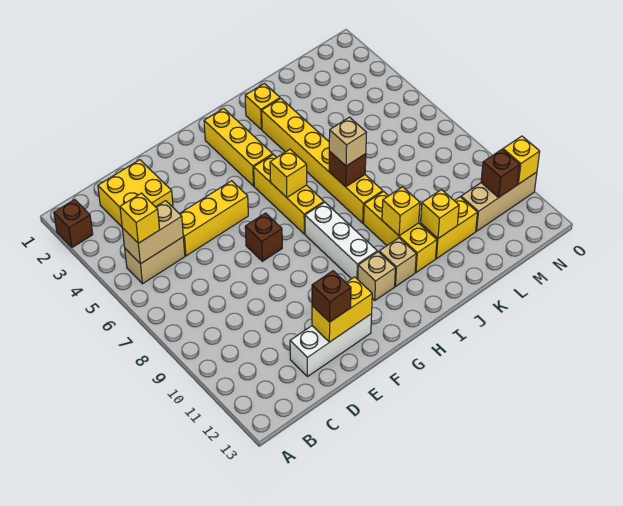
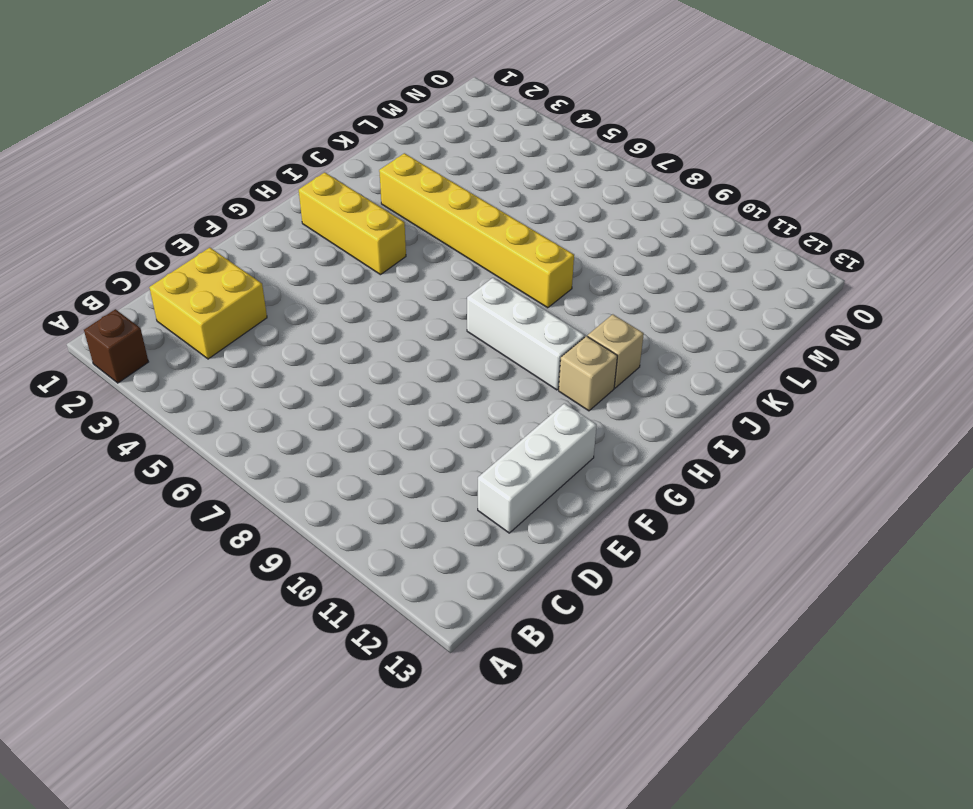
none -> tan 1x2 brick [125,237,185,284]
none -> yellow 1x3 brick [180,181,248,256]
none -> brown 1x1 brick [245,213,282,261]

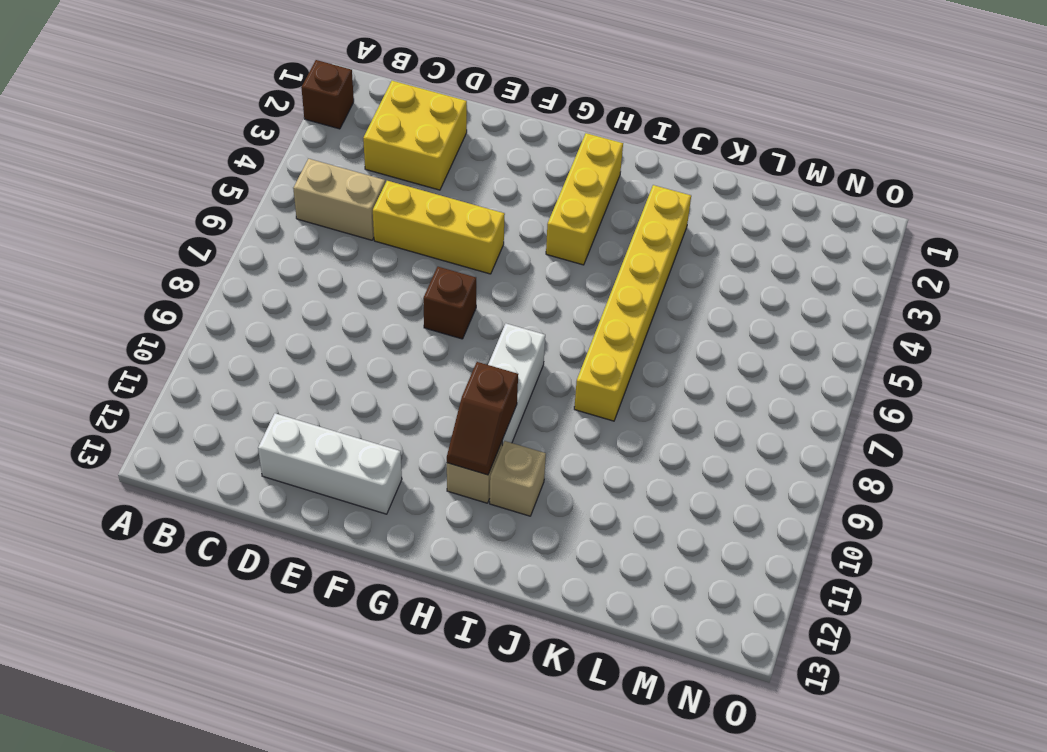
brown 1x2 slope [447,362,518,475] -> none
none -> yellow 1x3 brick [254,154,324,234]
none -> yellow 1x1 brick [245,84,280,130]
none -> yellow 1x3 brick [364,191,437,272]

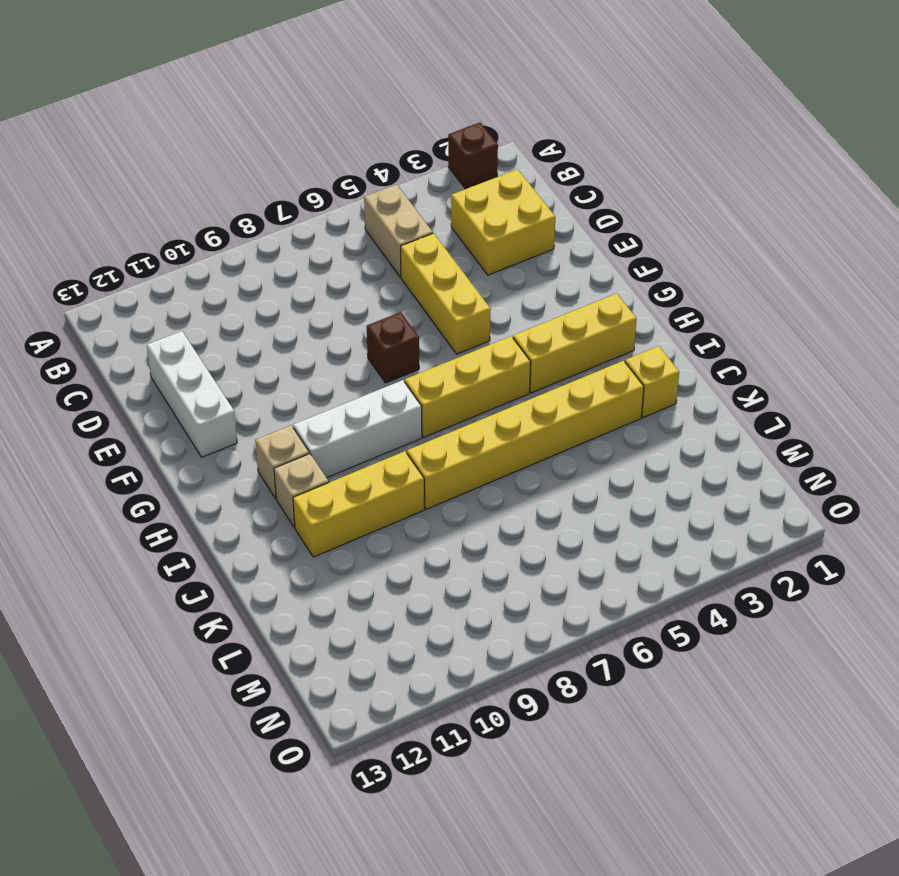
none -> yellow 1x2 brick [420,197,478,259]
none -> tan 1x3 brick [461,172,537,231]
none -> tan 1x2 brick [122,201,183,264]

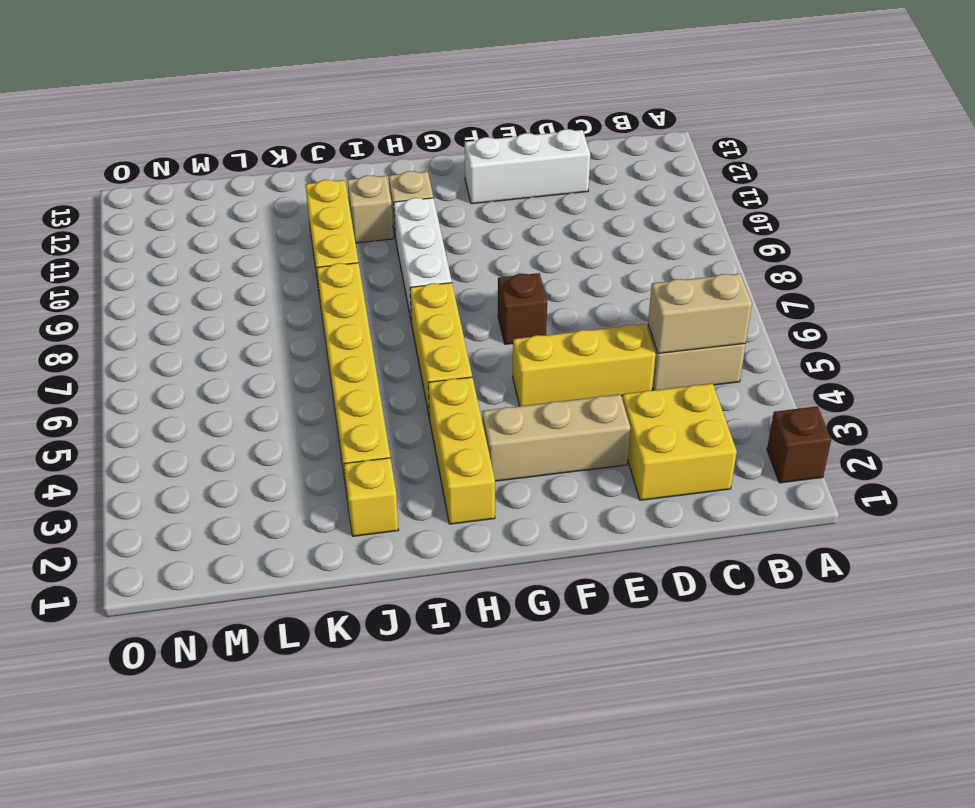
tan 1x3 brick [482,394,630,481] -> tan 1x3 brick moved to [461,172,537,231]
none -> yellow 1x2 brick [420,197,478,259]
none -> yellow 1x2 brick [312,277,372,342]
none -> yellow 1x1 brick [270,149,307,197]

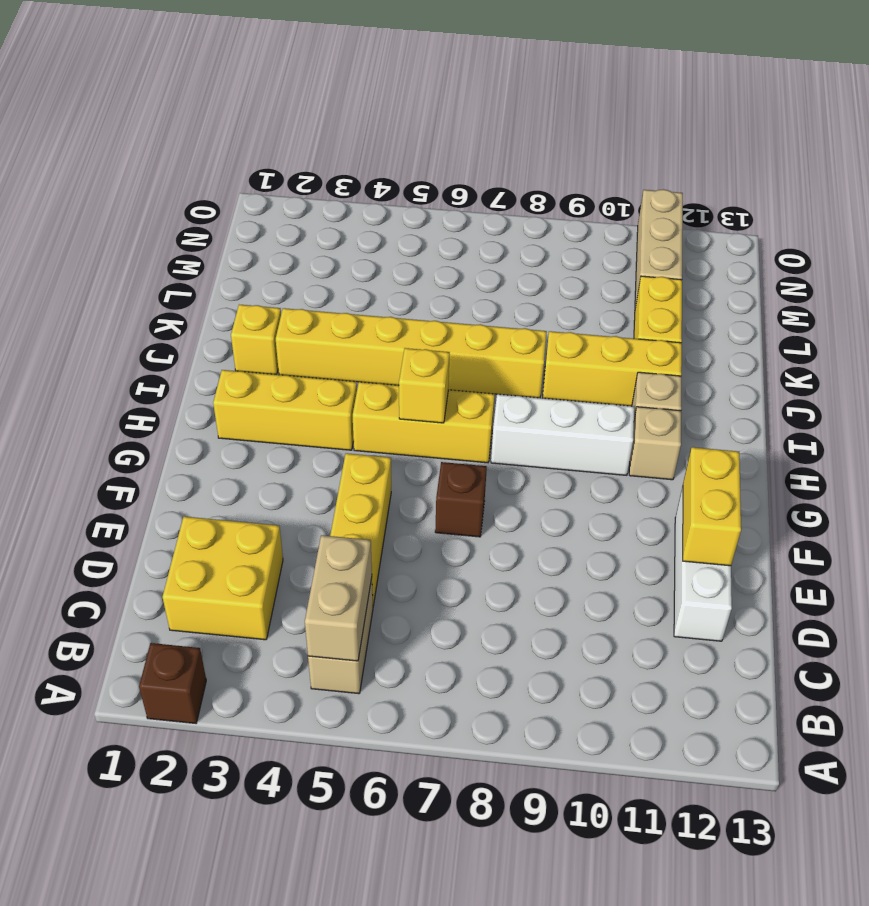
none -> brown 1x1 brick [329,151,366,187]
none -> yellow 1x1 brick [382,187,420,236]
none -> yellow 1x1 brick [421,190,459,238]

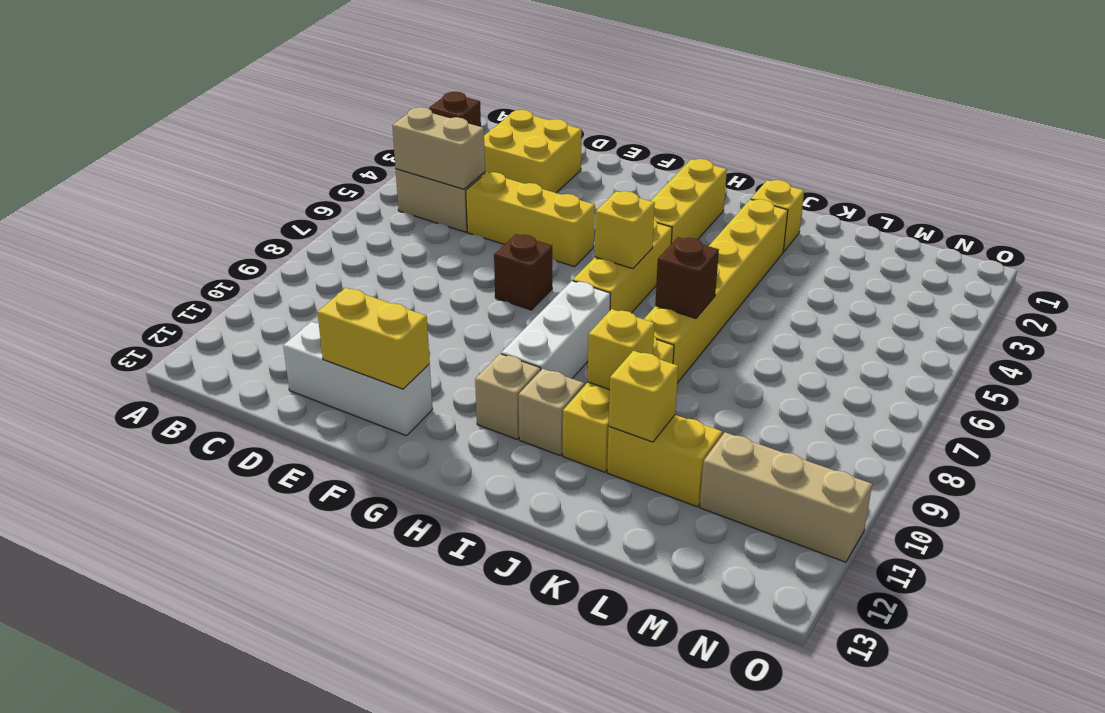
none -> brown 1x1 brick [481,149,520,198]
none -> yellow 1x1 brick [503,136,540,184]
none -> yellow 1x1 brick [120,193,160,243]

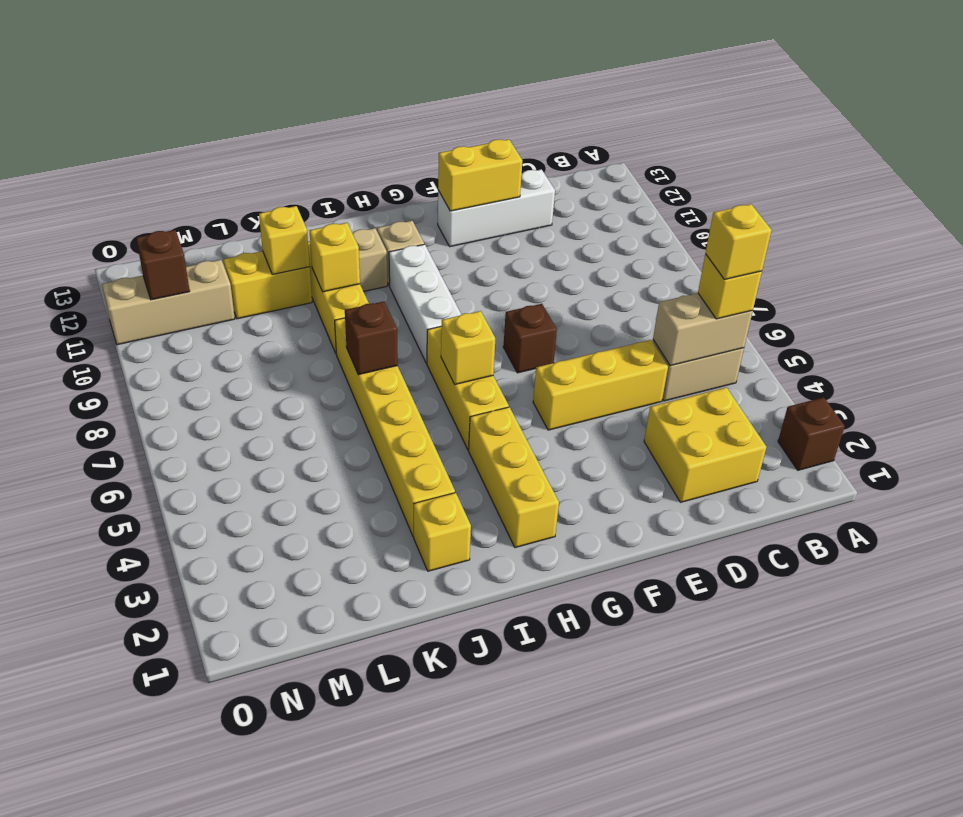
yellow 1x1 brick [706,204,772,280] -> yellow 1x1 brick moved to [503,136,540,184]
none -> brown 1x1 brick [312,271,351,322]
none -> tan 1x1 brick [329,117,366,166]

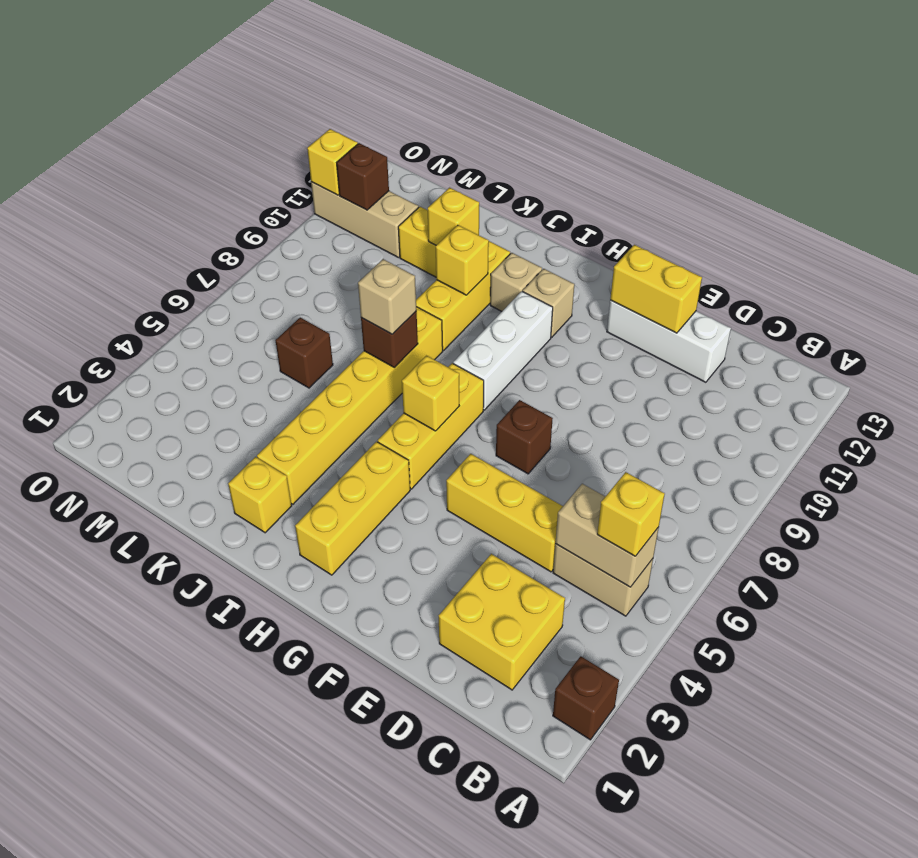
brown 1x1 brick [276,318,333,388] -> brown 1x1 brick moved to [312,271,351,322]

